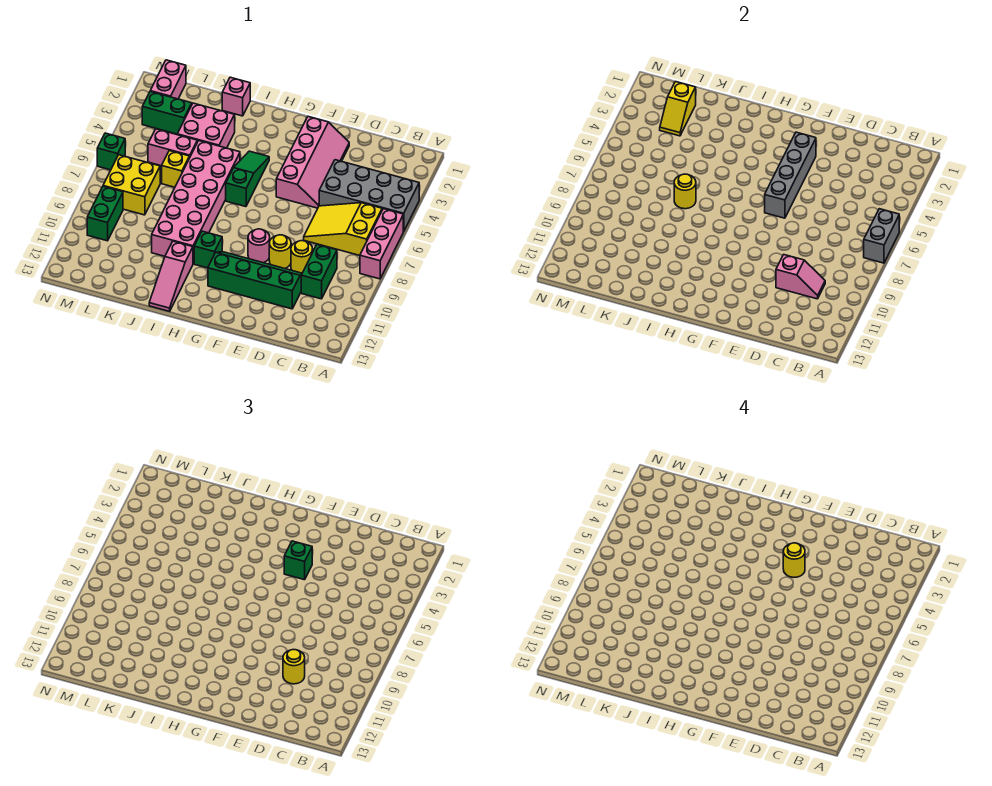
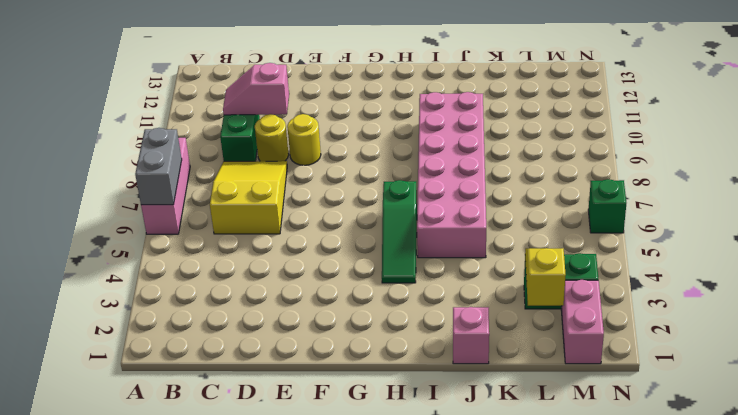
yellow 2x3 slope [210,161,287,234] -> yellow 2x3 slope turned to [304,203,382,256]
none -> grey 2x4 brick [319,160,419,232]
none -> green 2x4 slope [208,252,302,309]
none -> pink 2x4 slope [276,117,349,208]
none -> pink 1x1 round brick [248,229,270,263]

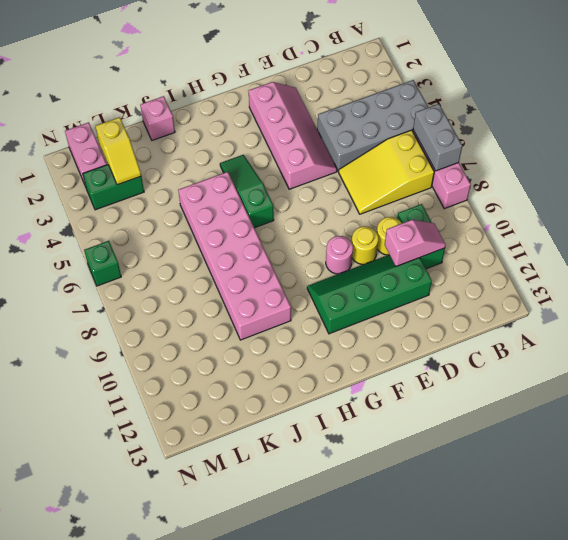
none -> green 1x1 brick [194,231,222,268]
none -> pink 1x3 slope [149,241,193,311]
none -> pink 2x2 brick [177,103,235,148]
none -> pink 1x2 brick [148,129,197,166]

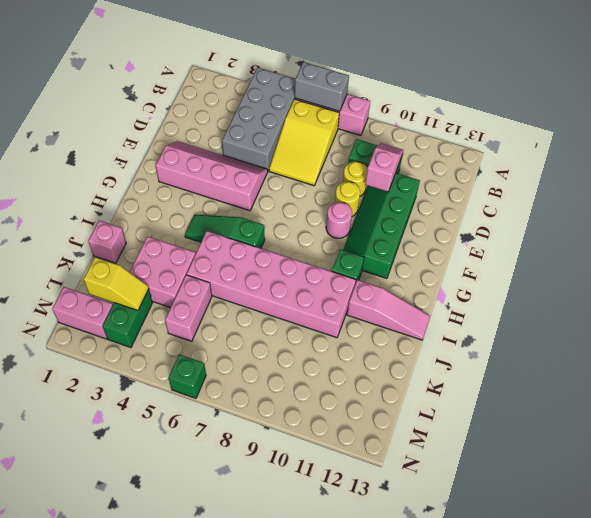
none -> yellow 1x1 brick [162,151,189,187]
none -> yellow 2x2 brick [103,155,160,215]
none -> green 1x2 brick [87,186,123,241]
none -> grey 1x4 brick [765,132,816,218]

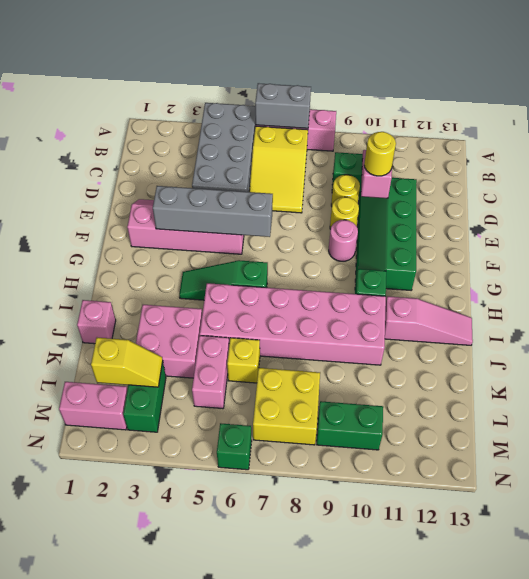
none -> yellow 1x1 round brick [674,174,696,209]
none -> green 1x1 brick [284,541,312,580]
none -> yellow 1x1 round brick [783,543,805,577]

